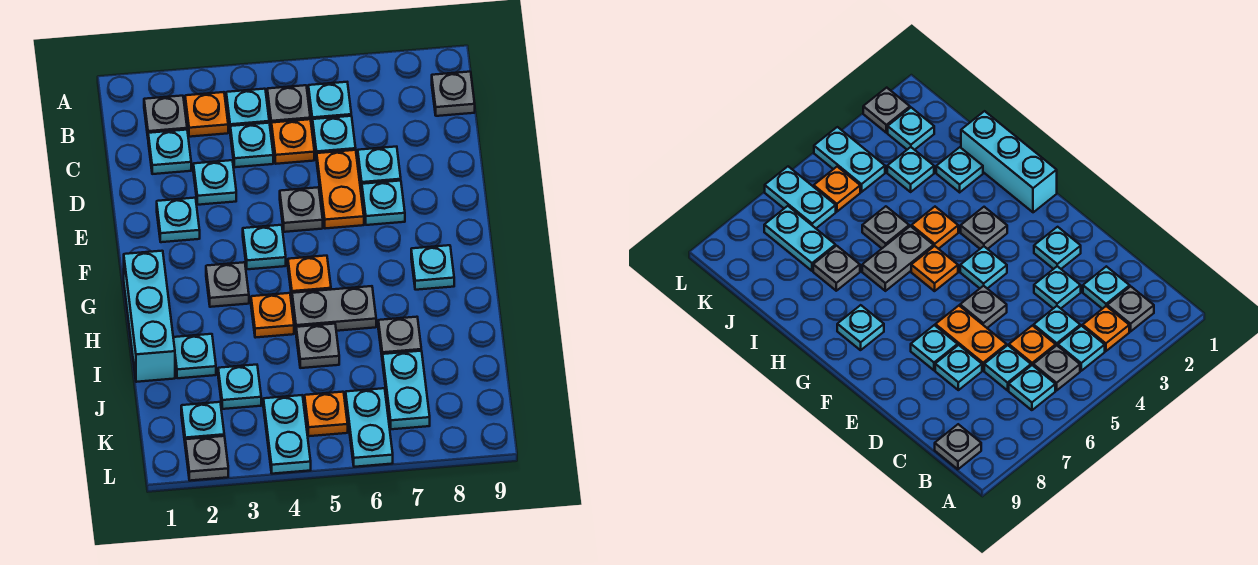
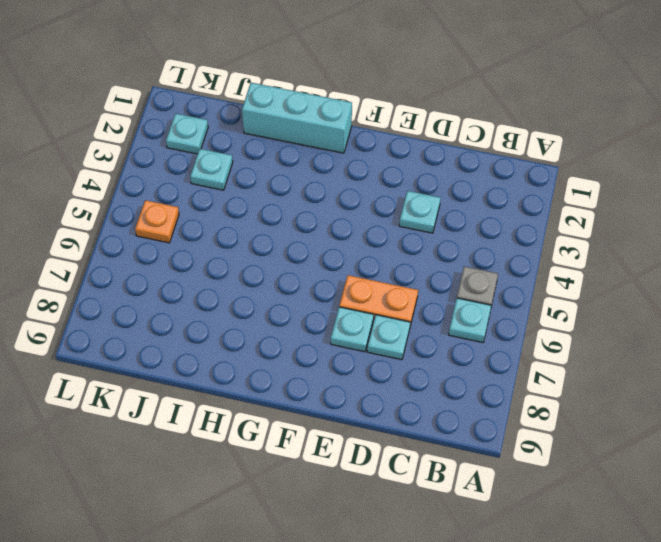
none -> grey 1x1 plate [144,96,187,136]
none -> orange 1x1 plate [185,92,228,137]
none -> cyan 1x1 plate [226,89,269,128]
none -> grey 1x1 plate [432,72,475,116]

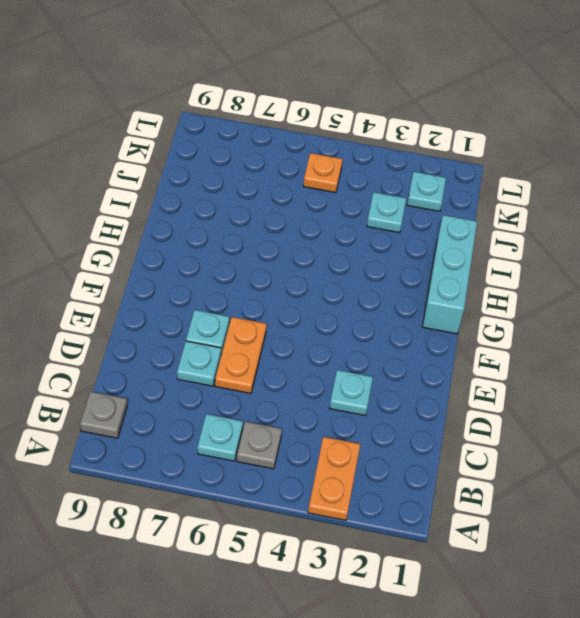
orange 1x2 plate [308,437,361,520] -> orange 1x1 plate [185,92,228,137]
none -> grey 1x1 plate [144,96,187,136]
none -> cyan 1x1 plate [226,89,269,128]
none -> cyan 1x1 plate [148,130,191,174]
none -> cyan 1x1 plate [230,123,273,167]

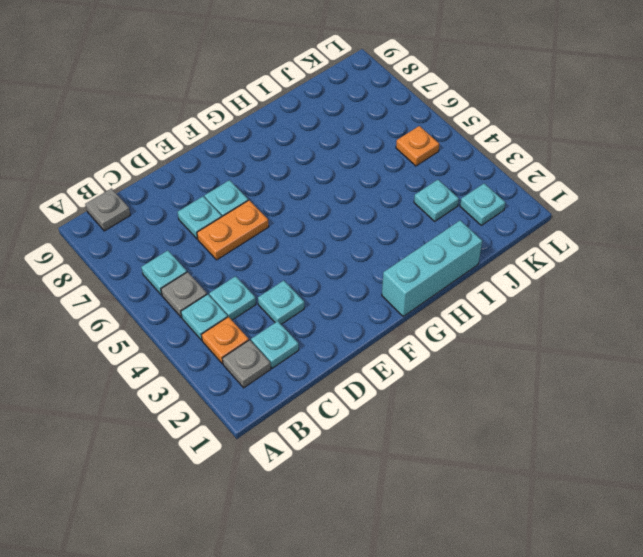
none -> orange 1x1 plate [271,119,314,164]
none -> cyan 1x1 plate [313,116,356,160]
none -> cyan 1x1 plate [157,198,200,242]
none -> grey 1x1 plate [280,187,323,232]

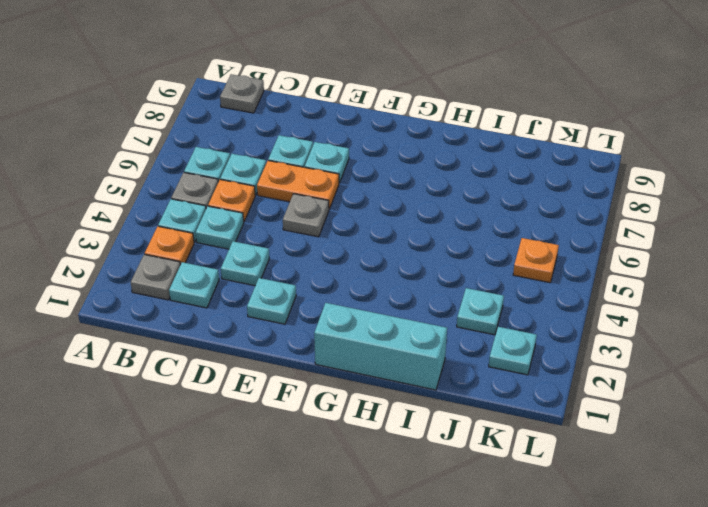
none -> cyan 1x1 plate [243,225,286,269]
none -> grey 1x1 plate [206,262,249,307]
none -> orange 1x1 plate [288,256,331,297]
none -> cyan 1x1 plate [411,245,454,290]

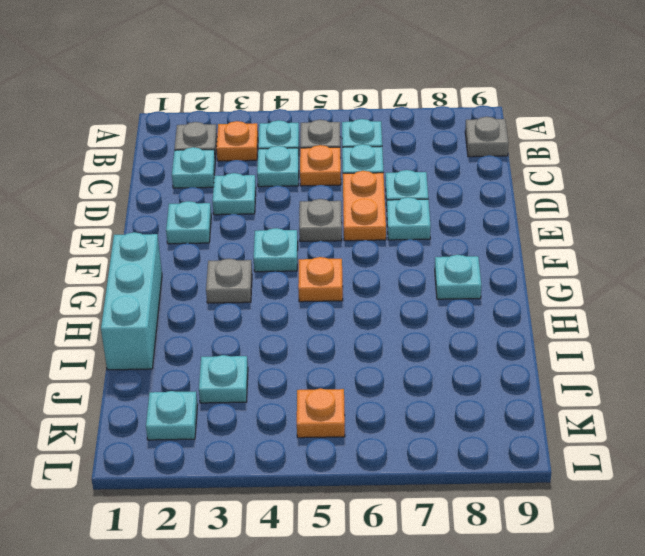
none -> orange 1x1 plate [251,293,294,338]
none -> grey 1x2 plate [292,286,376,331]
none -> cyan 1x1 plate [173,334,216,378]
none -> grey 1x1 plate [296,324,339,368]

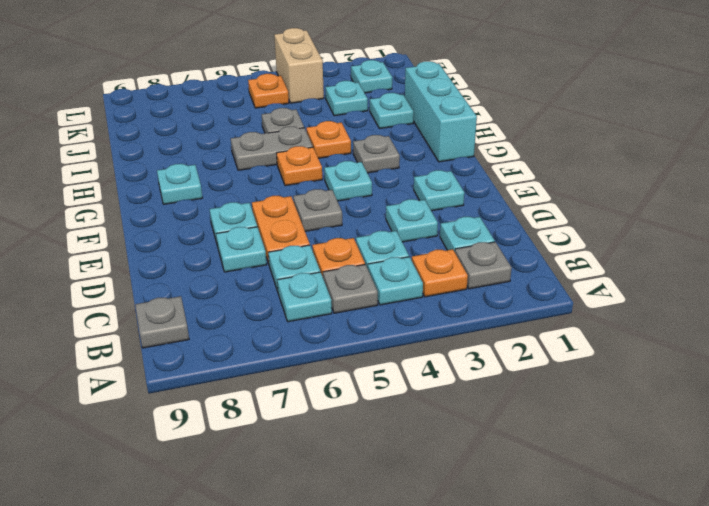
tan 1x2 brick [274,28,324,103] -> cyan 1x2 plate [263,395,311,474]
none -> grey 1x1 plate [378,317,421,361]
none -> cyan 1x2 plate [383,351,430,429]
none -> cyan 1x2 plate [346,388,393,467]
none -> grey 1x1 plate [185,436,228,481]

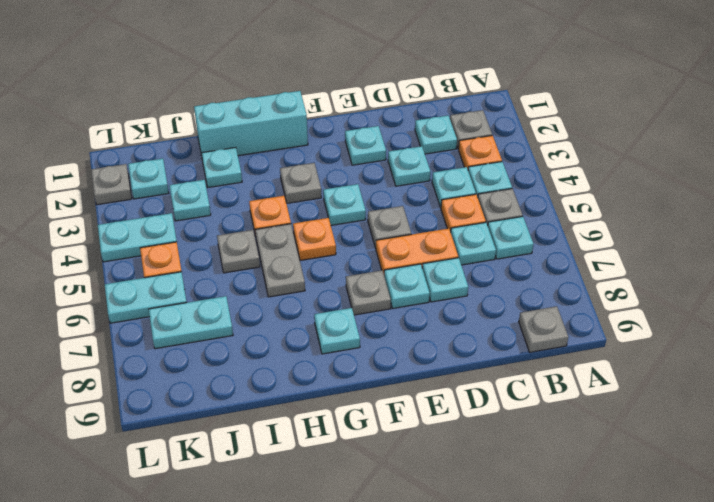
grey 1x1 plate [346,270,391,315] -> grey 1x1 plate moved to [378,317,421,361]

